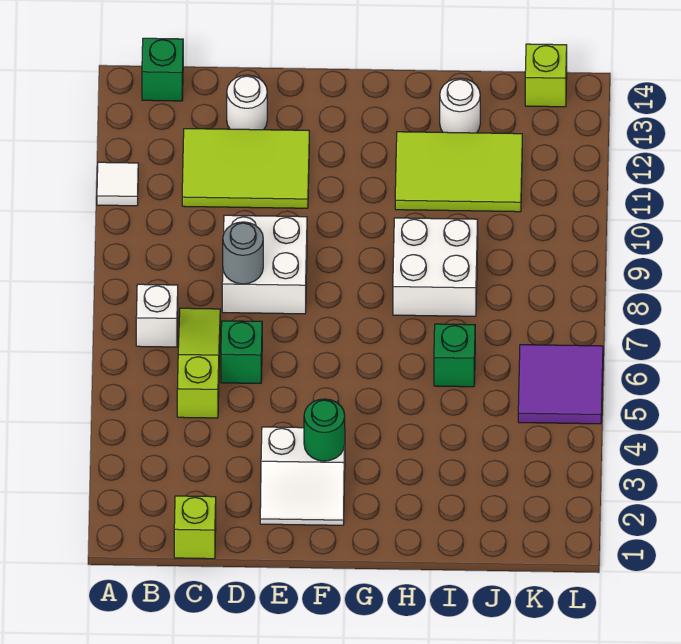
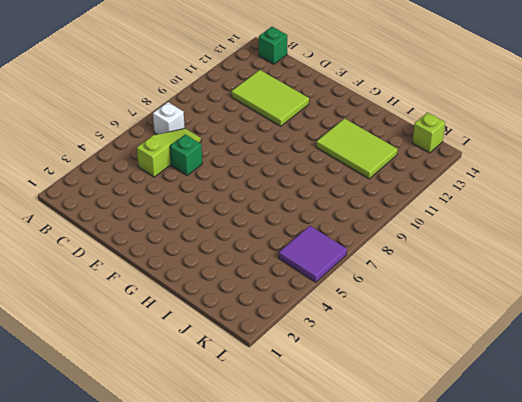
none -> white 1x1 tile [97,162,138,206]
none -> lime 1x1 brick [174,496,216,559]
none -> white 2x2 brick [222,215,307,314]

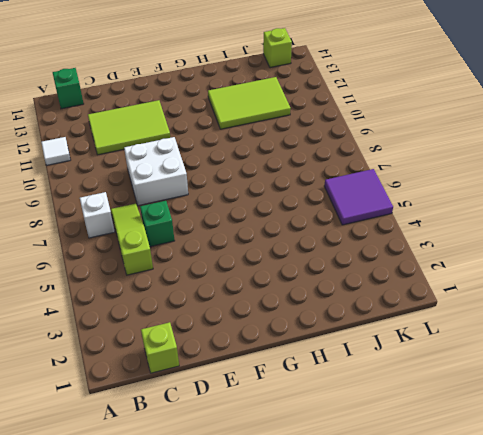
none -> white 1x1 round brick [227,75,267,130]
none -> white 2x2 slope [260,427,345,525]
none -> white 2x2 brick [393,218,478,316]

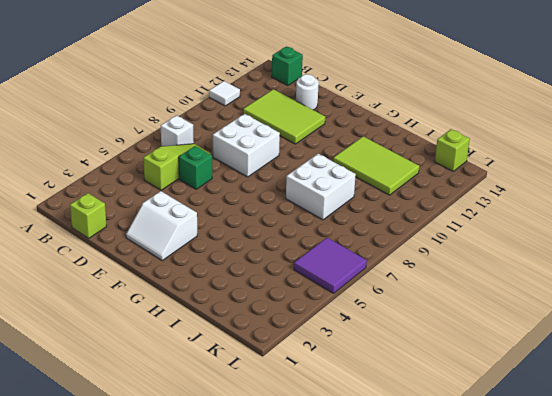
none -> green 1x1 brick [434,324,475,387]
none -> white 1x1 round brick [440,78,480,133]
none -> grey 1x1 round brick [223,222,263,284]

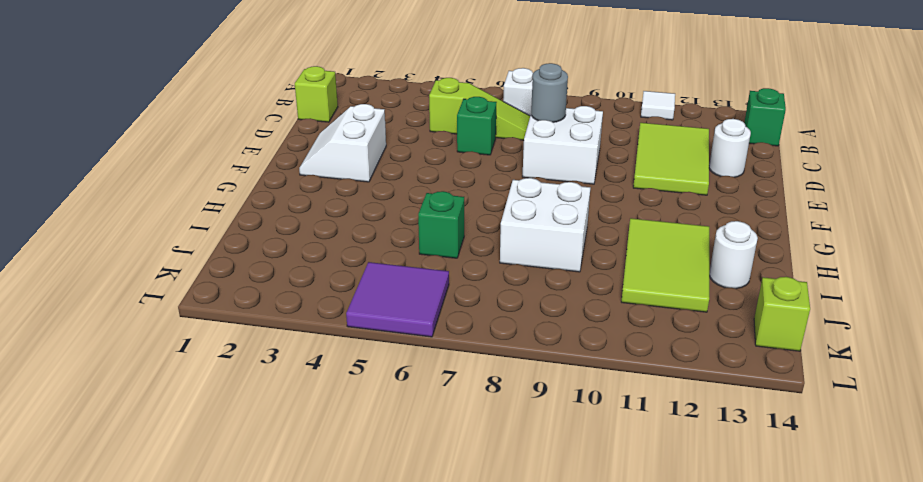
none -> green 1x1 round brick [304,399,345,461]

